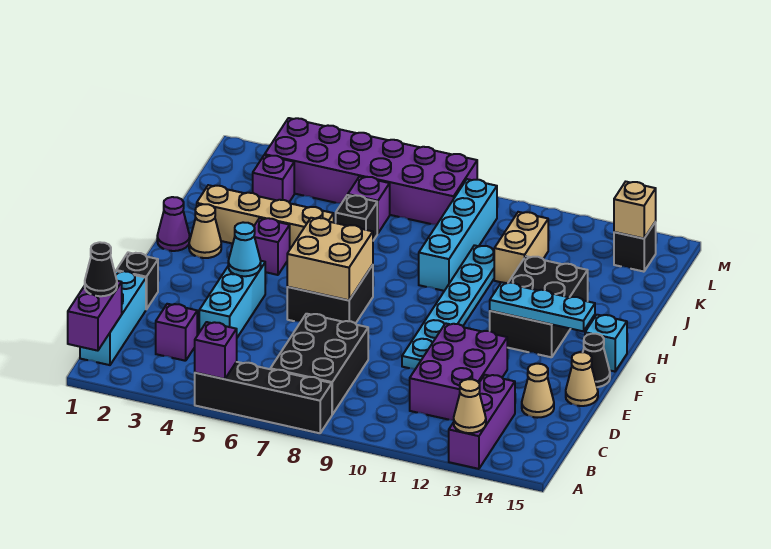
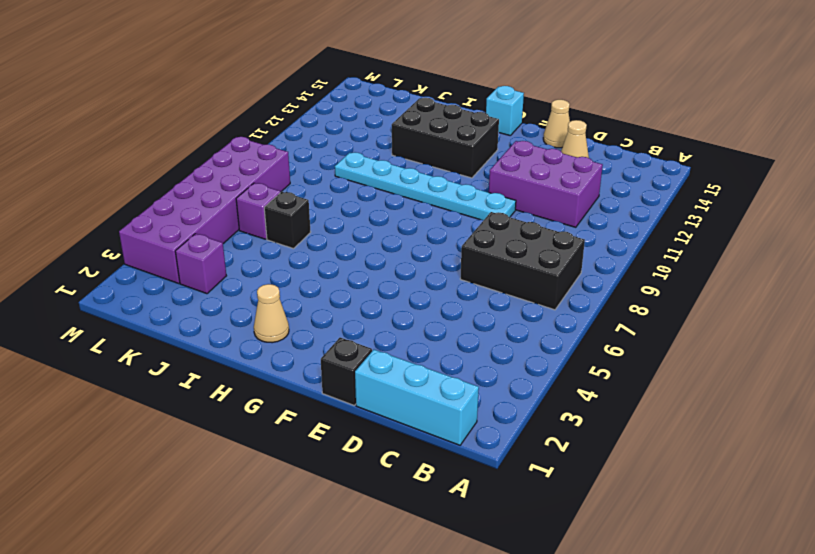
none -> black 1x4 brick [195,362,332,433]
none -> purple 1x3 brick [449,375,515,469]
none -> purple 1x1 brick [156,304,197,361]
none -> cyan 1x3 brick [199,261,265,337]

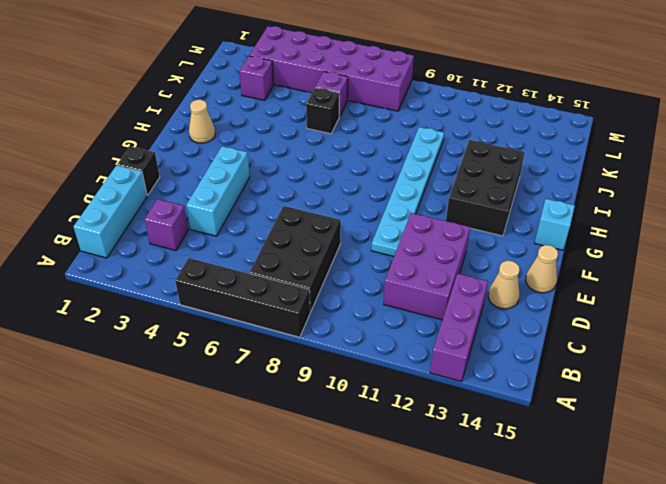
none -> black 2x2 brick [287,265,373,323]
none -> black 1x1 cone [583,334,610,387]
none -> purple 1x1 cone [157,197,190,251]
none -> purple 1x1 brick [254,218,290,275]

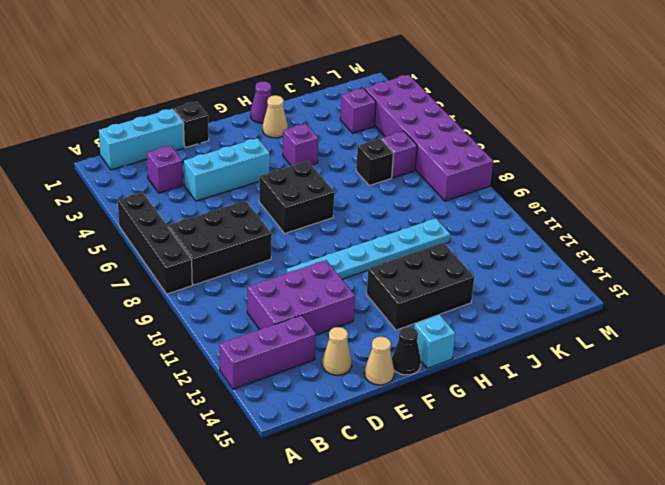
none -> tan 1x4 brick [197,185,334,249]
none -> cyan 1x4 brick [419,179,497,291]
none -> tan 1x2 brick [494,212,548,283]
none -> black 1x1 brick [614,222,656,272]

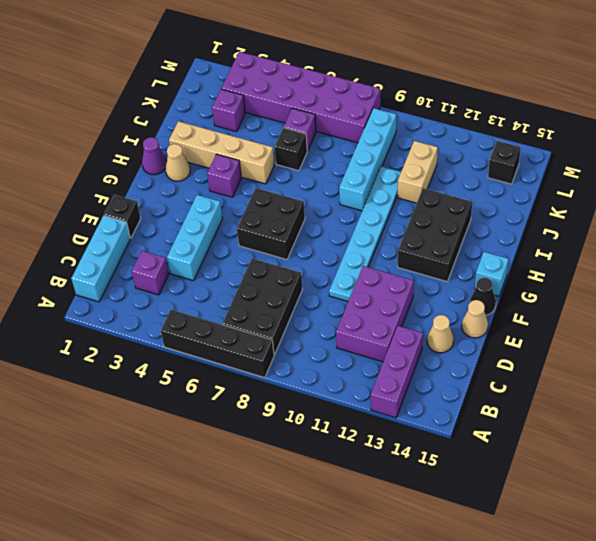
none -> purple 1x2 brick [68,281,122,351]
none -> purple 1x1 brick [195,322,237,379]
none -> tan 1x1 cone [454,379,486,433]
none -> cyan 1x1 cone [228,222,261,276]

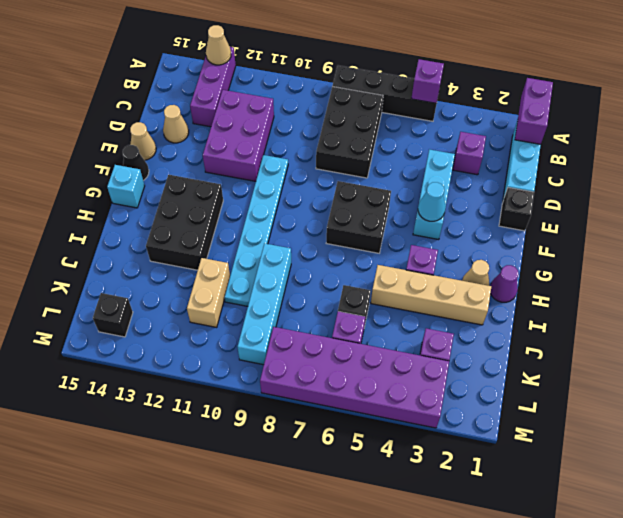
none -> tan 2x2 brick [287,218,373,300]
none -> cyan 1x3 plate [490,282,595,331]
none -> tan 1x1 brick [614,182,656,239]
none -> black 1x1 cone [85,242,117,296]

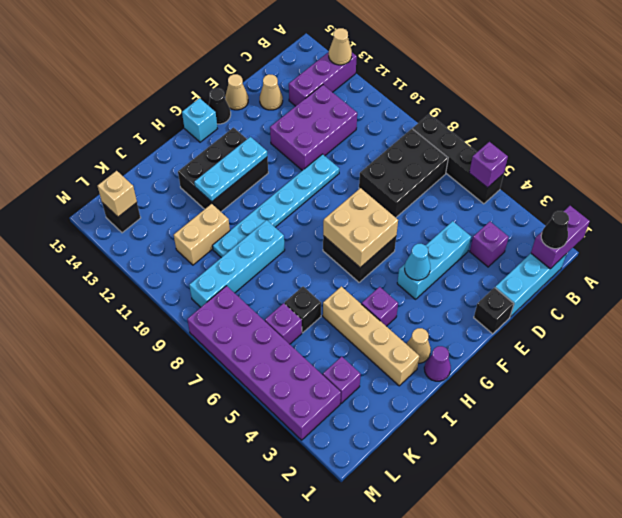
cyan 1x3 plate [194,137,267,202] -> cyan 1x3 plate turned to [490,282,595,331]

